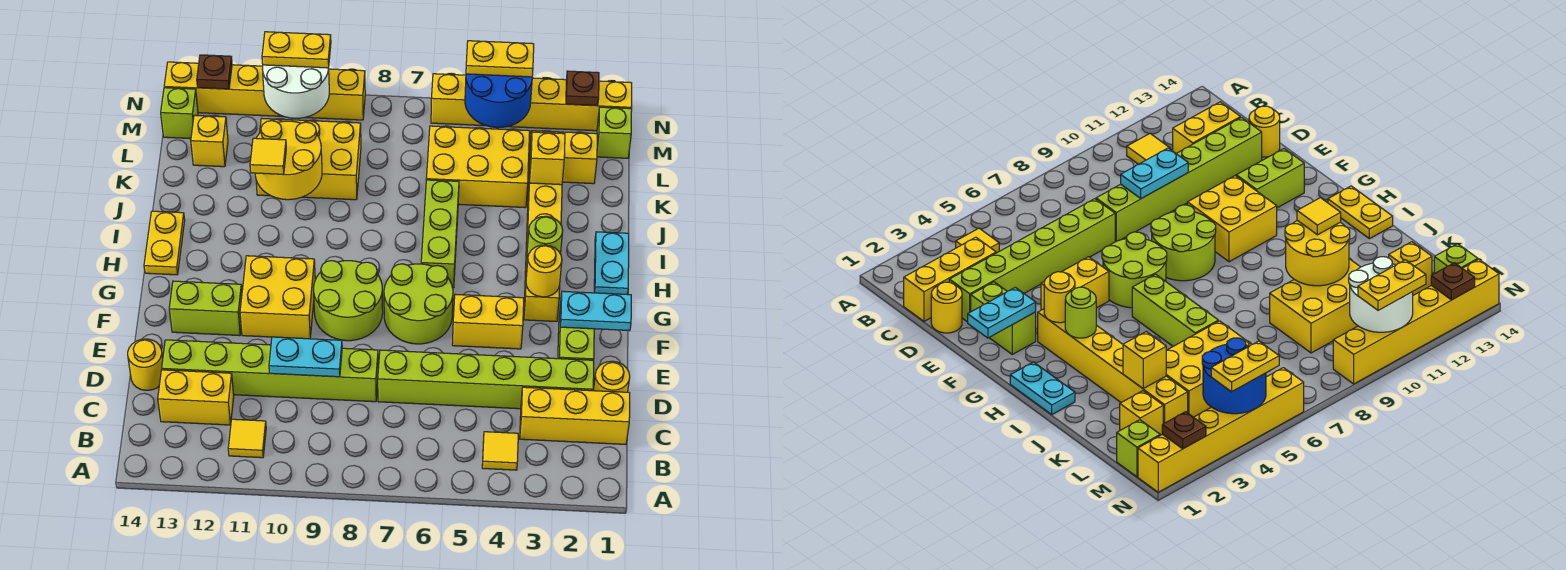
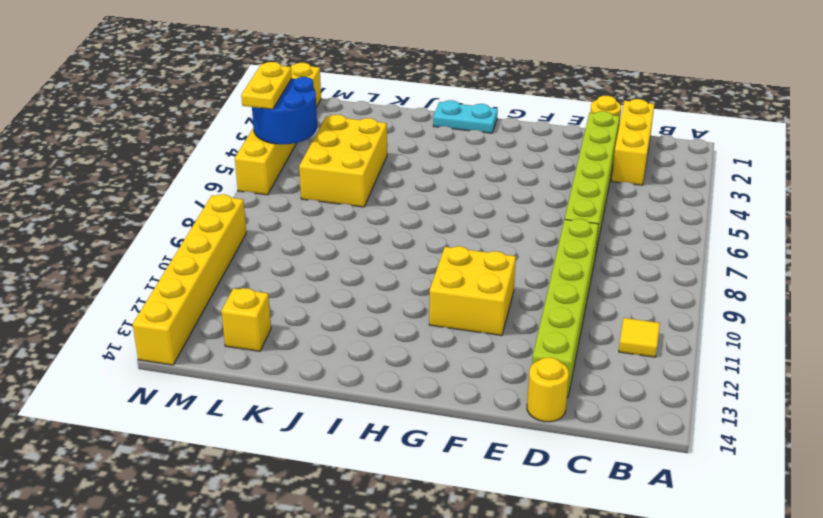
none -> yellow 1x1 tile [482,432,518,470]
none -> yellow 1x2 brick [158,370,234,425]
none -> lime 1x2 brick [558,304,594,360]
none -> yellow 1x2 brick [452,294,524,349]

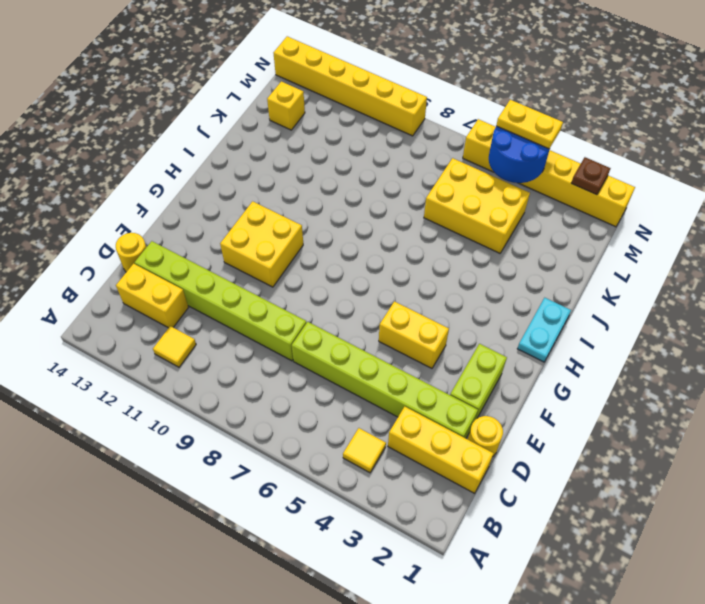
none -> lime 2x2 round brick [384,264,453,344]
none -> lime 2x2 round brick [314,261,383,341]
none -> lime 1x2 brick [169,281,242,336]
none -> yellow 1x6 brick [524,131,563,321]

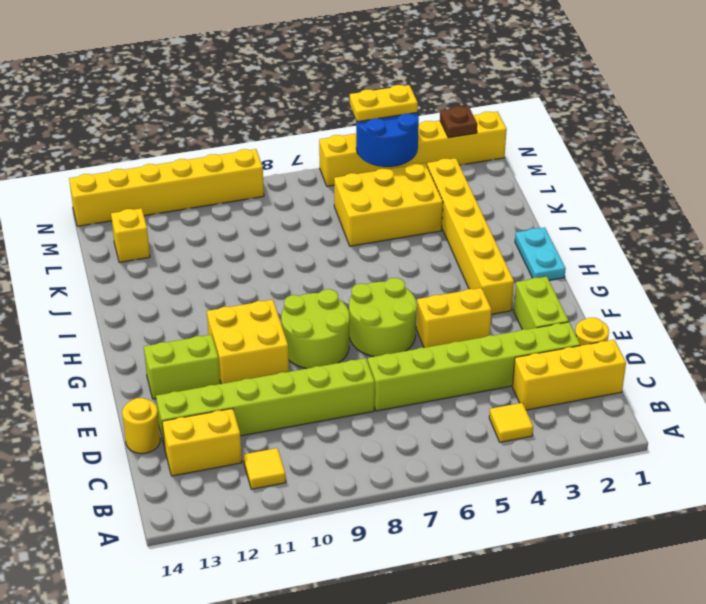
none -> lime 1x3 brick [421,180,459,288]
none -> yellow 1x2 plate [144,211,185,275]
none -> yellow 2x3 brick [256,119,361,200]
none -> yellow 1x1 brick [562,132,597,184]

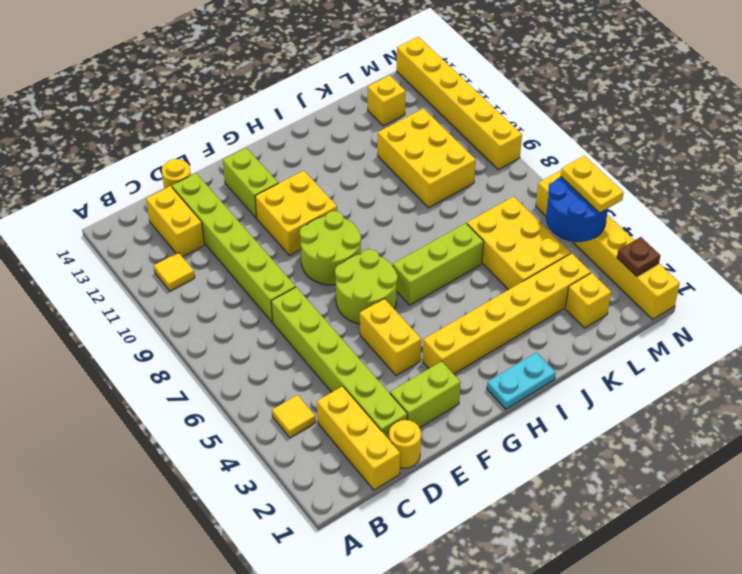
none -> yellow 1x2 plate [144,211,185,275]
none -> lime 1x1 brick [597,107,632,158]
none -> lime 1x1 brick [161,88,198,139]
none -> cyan 1x2 plate [269,337,342,377]

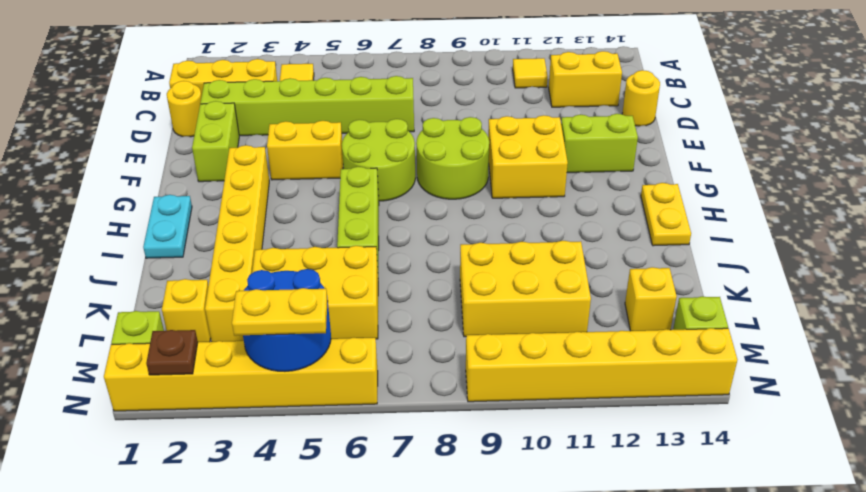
none -> lime 1x6 brick [162,340,378,402]
none -> cyan 1x2 plate [269,337,342,377]
none -> cyan 1x2 plate [560,291,631,331]
none -> yellow 1x1 round brick [526,245,562,297]

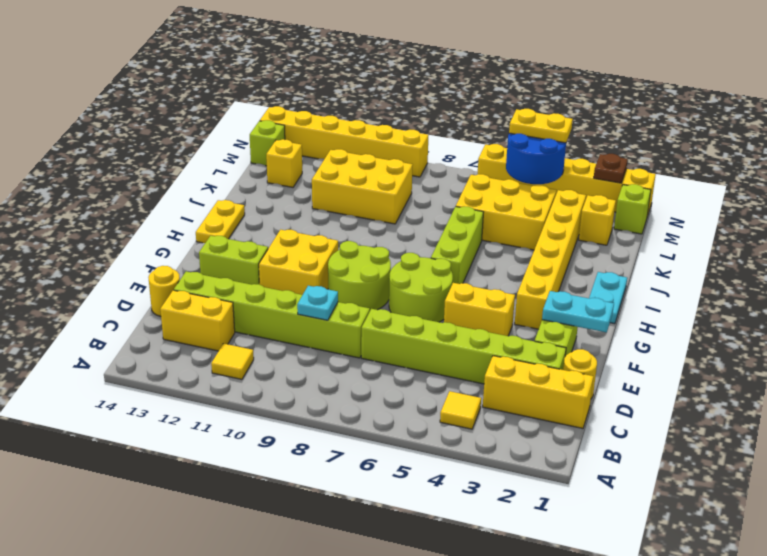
cyan 1x1 plate [297,286,338,320] -> cyan 1x2 plate [269,337,342,377]
none -> yellow 1x1 round brick [526,245,562,297]
none -> lime 1x1 round brick [527,216,563,257]
none -> yellow 2x2 round brick [255,121,322,200]
none -> yellow 1x1 brick [529,132,565,185]

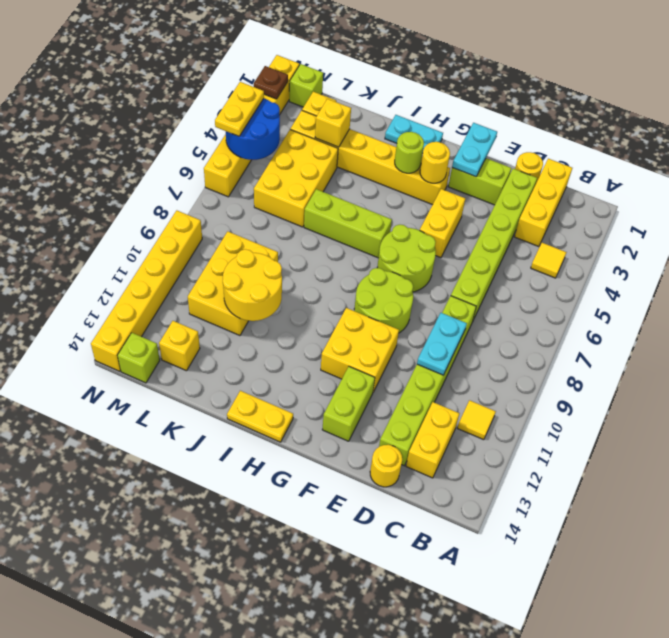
none -> white 2x2 round brick [262,65,329,118]
none -> brown 1x1 plate [197,55,232,89]
none -> yellow 1x1 tile [250,138,286,174]
none -> yellow 1x2 plate [262,32,331,68]

